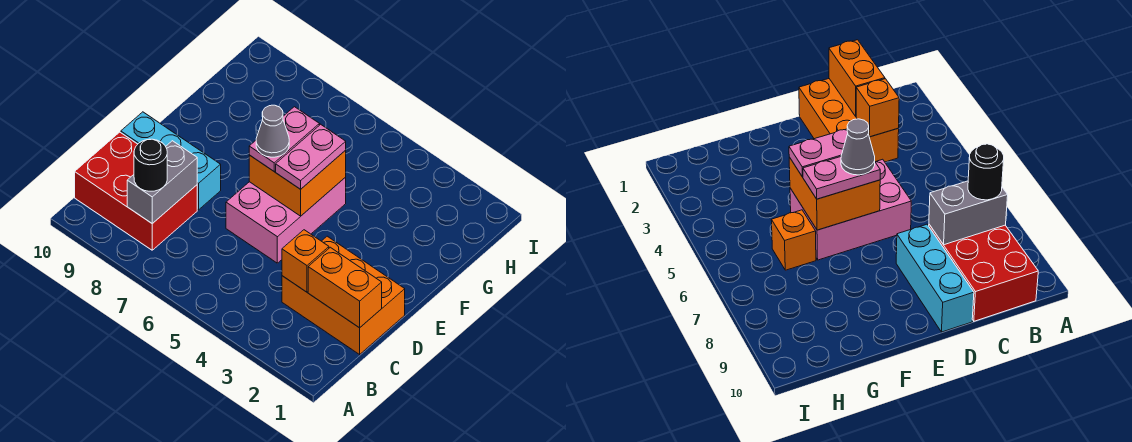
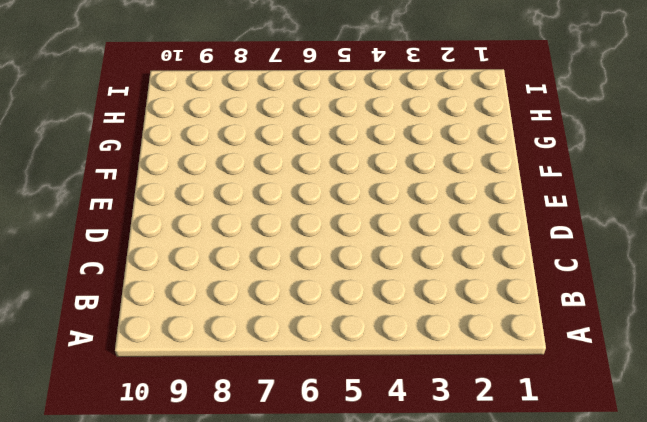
none -> red 2x3 brick [75,132,197,250]
none -> orange 2x3 brick [282,236,405,354]
none -> pink 2x3 brick [226,177,346,263]

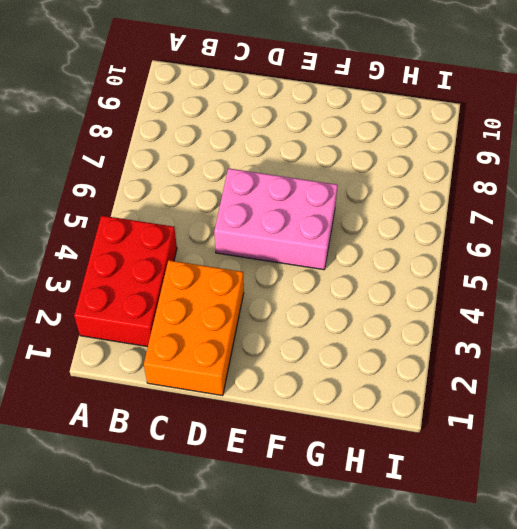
red 2x3 brick [74,216,177,347] -> red 2x3 brick moved to [75,132,197,250]
none -> cyan 1x3 brick [121,112,221,210]
none -> orange 1x1 brick [771,210,816,270]
none -> grey 1x2 brick [127,141,197,224]

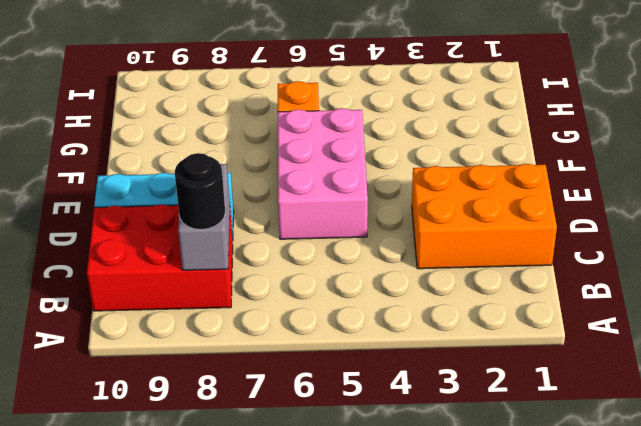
none -> orange 1x2 brick [308,247,382,328]
none -> orange 1x1 brick [282,230,329,292]
none -> orange 2x2 brick [249,150,346,216]

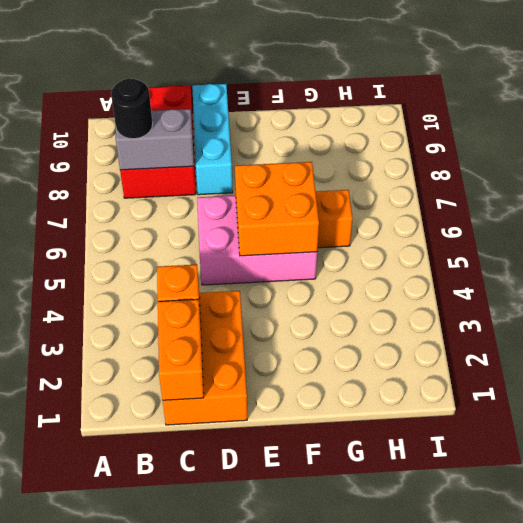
none -> pink 1x2 plate [276,124,346,189]
none -> pink 1x2 plate [249,107,319,171]
none -> grey 1x1 cone [256,105,289,157]

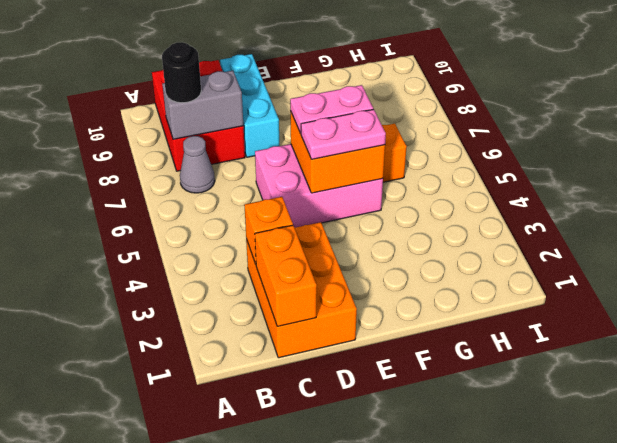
grey 1x1 cone [180,136,215,193] -> grey 1x1 cone moved to [256,105,289,157]

